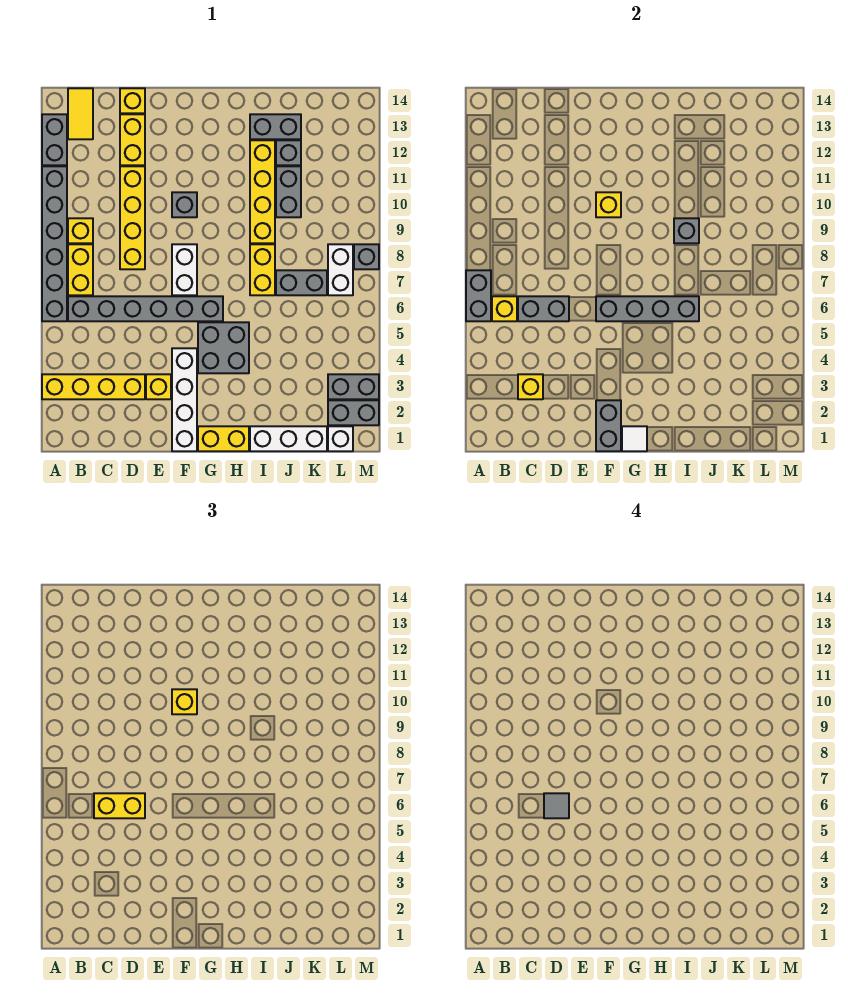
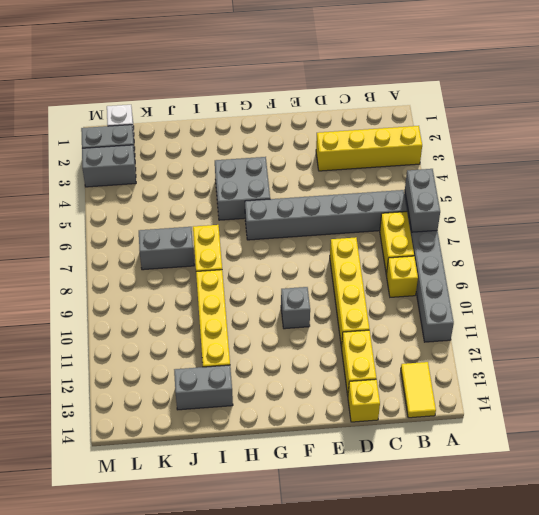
none -> grey 1x2 brick [42,114,67,165]
none -> yellow 1x1 brick [146,374,171,399]
none -> white 1x4 brick [172,348,197,451]
none -> white 1x2 brick [172,244,197,295]

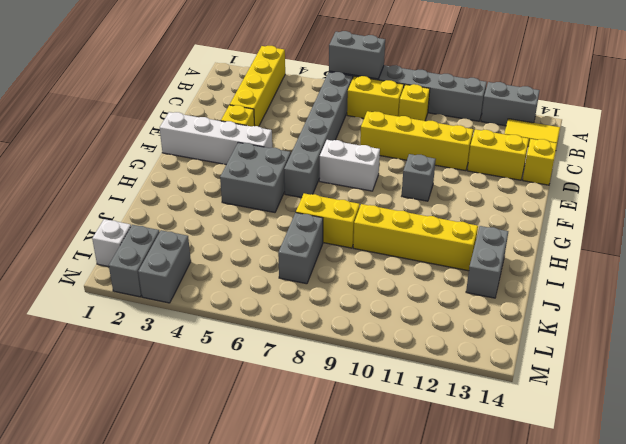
none -> yellow 1x2 brick [198,426,249,451]
none -> white 1x3 brick [250,426,327,451]
none -> grey 1x2 brick [276,166,301,217]
none -> grey 1x1 brick [276,140,301,165]

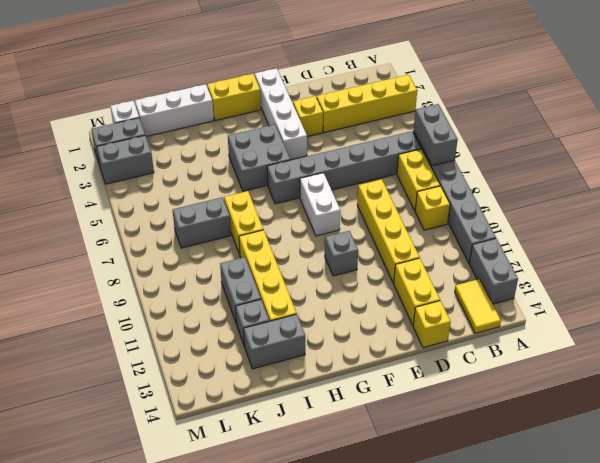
none -> white 1x2 brick [328,244,353,295]
none -> grey 1x1 brick [354,244,379,269]
none -> yellow 1x1 brick [492,296,517,321]
none -> yellow 1x1 brick [518,374,543,399]

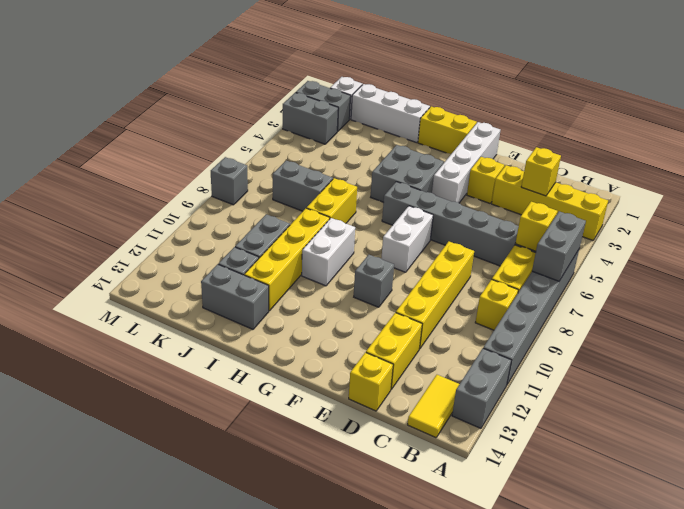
white 1x2 brick [302,218,355,286] -> white 1x2 brick moved to [328,244,353,295]
none -> grey 1x2 brick [518,296,569,321]
none -> grey 1x2 brick [596,400,621,451]
none -> grey 1x4 brick [596,296,699,321]
none -> yellow 1x1 brick [596,192,621,217]

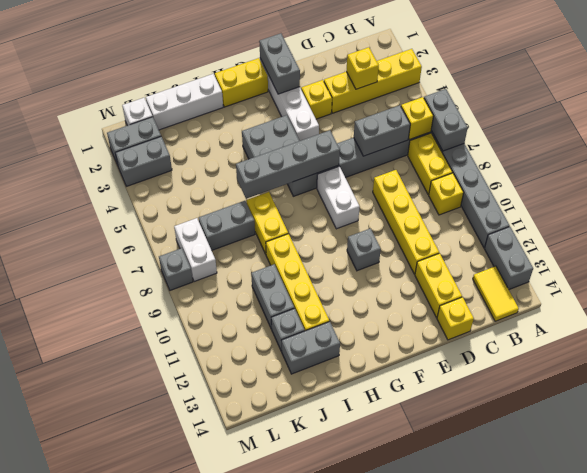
none -> yellow 1x1 brick [596,192,621,217]
none -> white 1x1 tile [622,426,647,451]
none -> grey 1x1 brick [674,218,699,243]
none -> yellow 1x2 brick [94,793,145,818]

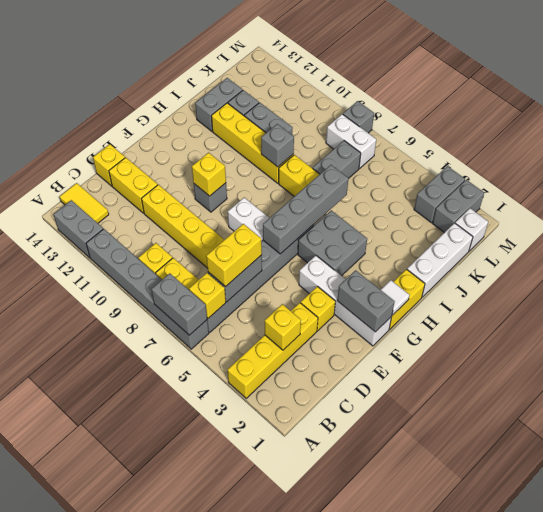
none -> yellow 1x1 brick [172,689,197,714]
none -> grey 1x1 tile [544,793,569,818]

